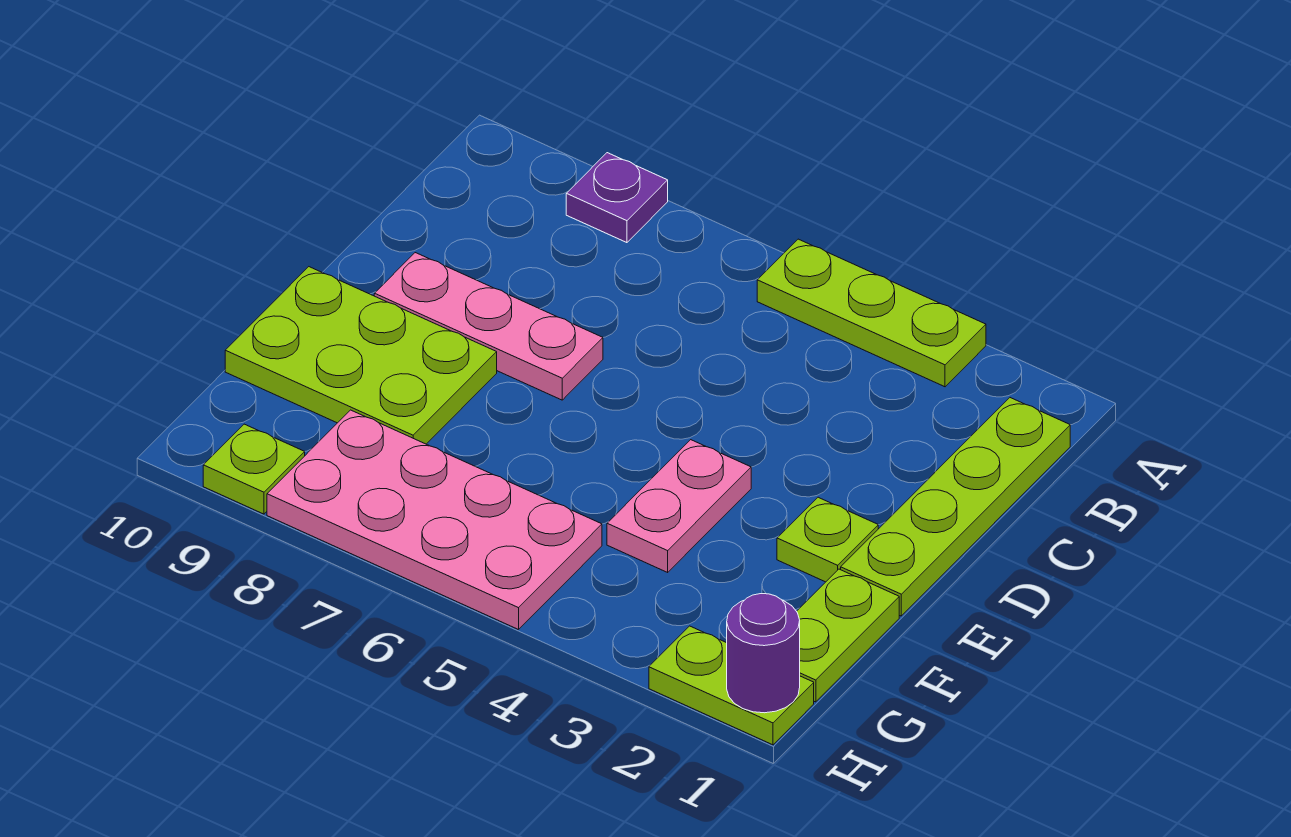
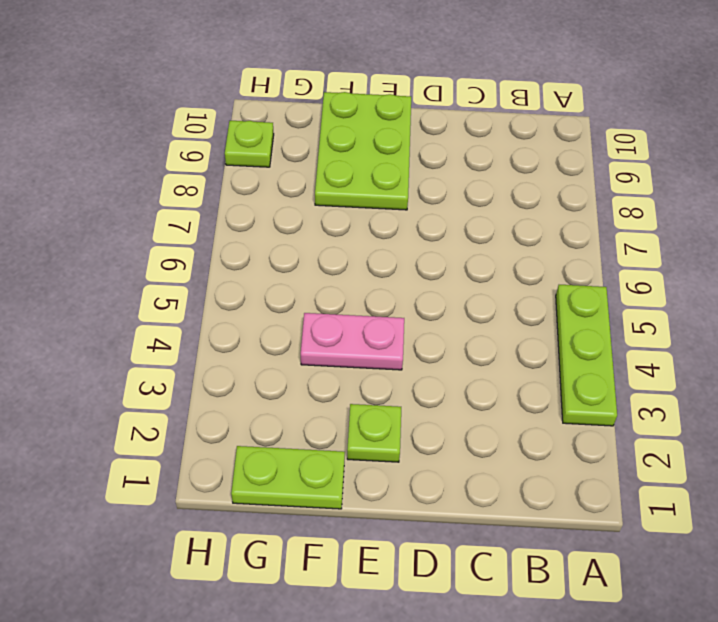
none -> purple 1x1 plate [566,153,668,243]
none -> lime 1x4 plate [841,398,1070,616]
none -> pink 1x3 plate [374,253,603,400]

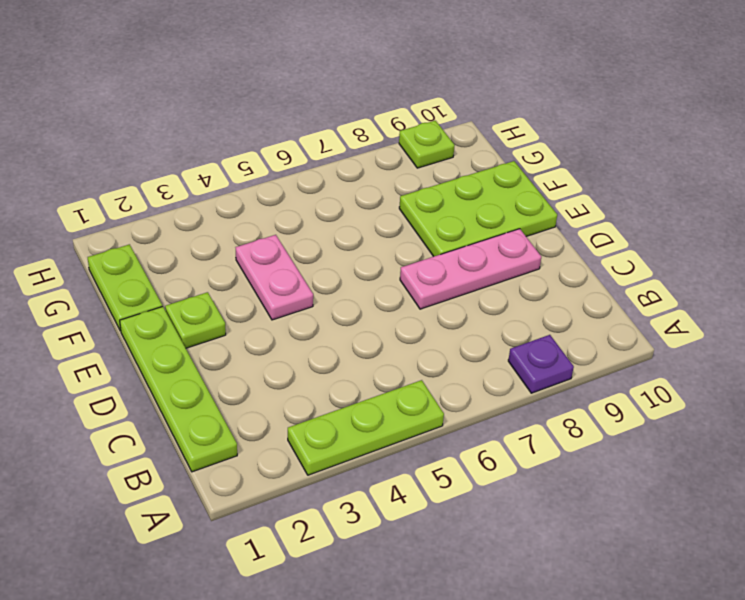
none -> pink 2x4 plate [267,410,602,630]
none -> lime 1x2 plate [649,626,814,745]
none -> purple 1x1 round brick [727,594,800,713]

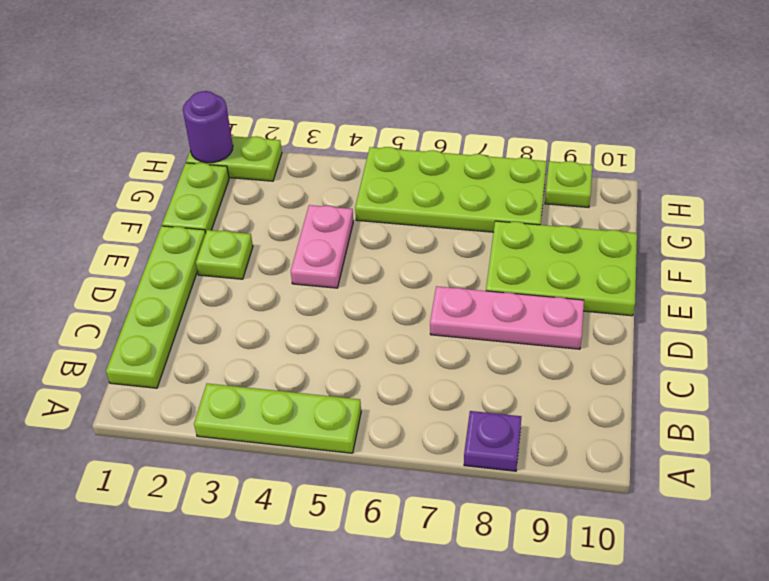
lime 2x4 plate [355,147,547,232] -> pink 2x4 plate [267,410,602,630]

